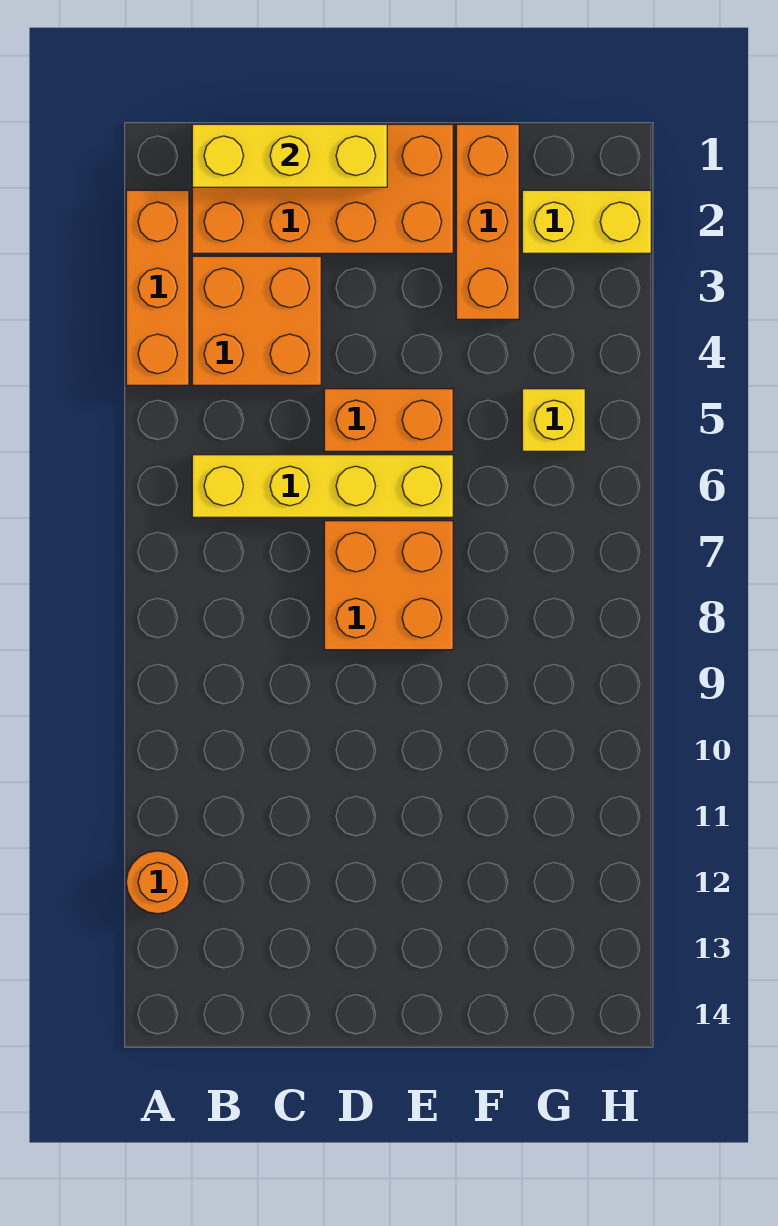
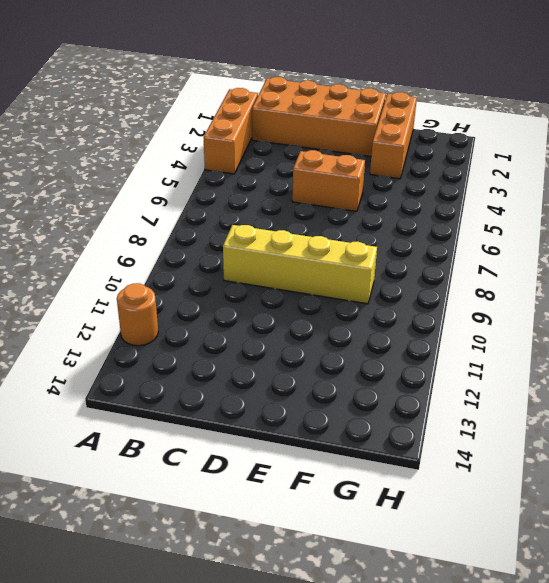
yellow 1x4 brick [223,225,377,304] -> yellow 1x4 brick moved to [192,455,453,517]
none -> orange 2x2 brick [192,256,321,385]
none -> orange 2x2 brick [324,521,453,650]

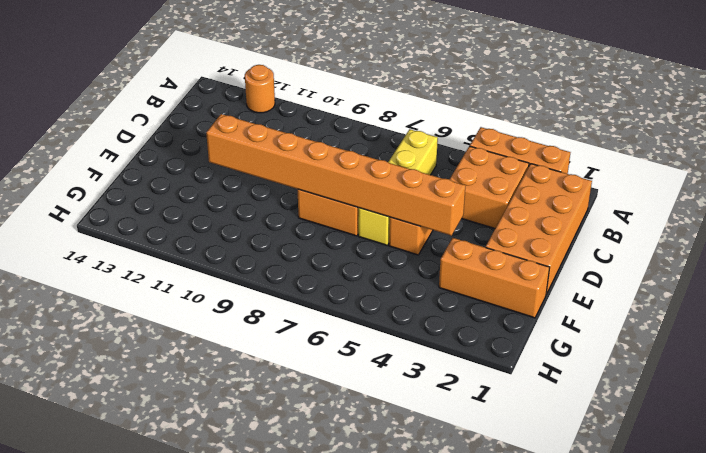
orange 1x8 brick [206,114,465,236] -> none
none -> yellow 1x2 brick [522,190,651,253]
none -> yellow 1x1 brick [522,389,585,451]

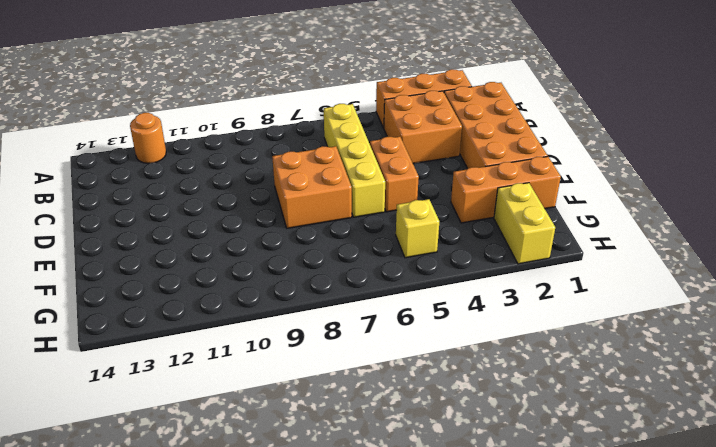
none -> yellow 1x3 brick [192,124,387,187]

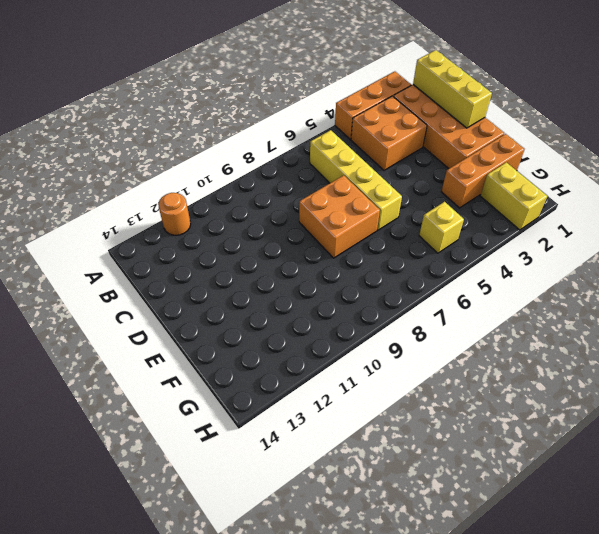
none -> orange 1x2 brick [324,389,453,451]

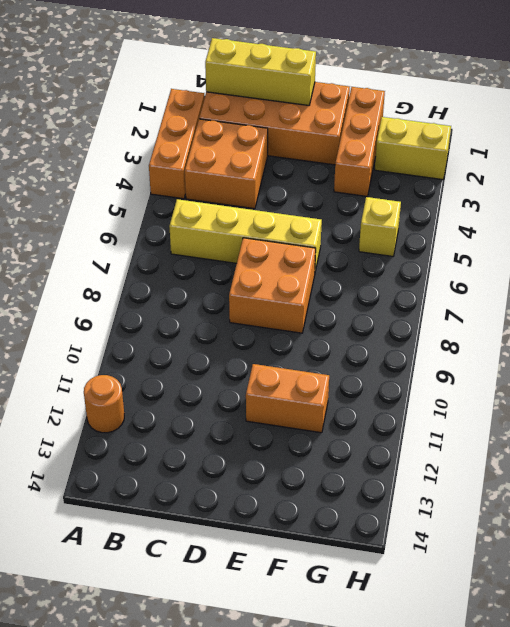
orange 1x2 brick [246,364,329,433] -> orange 1x2 brick moved to [324,389,453,451]

